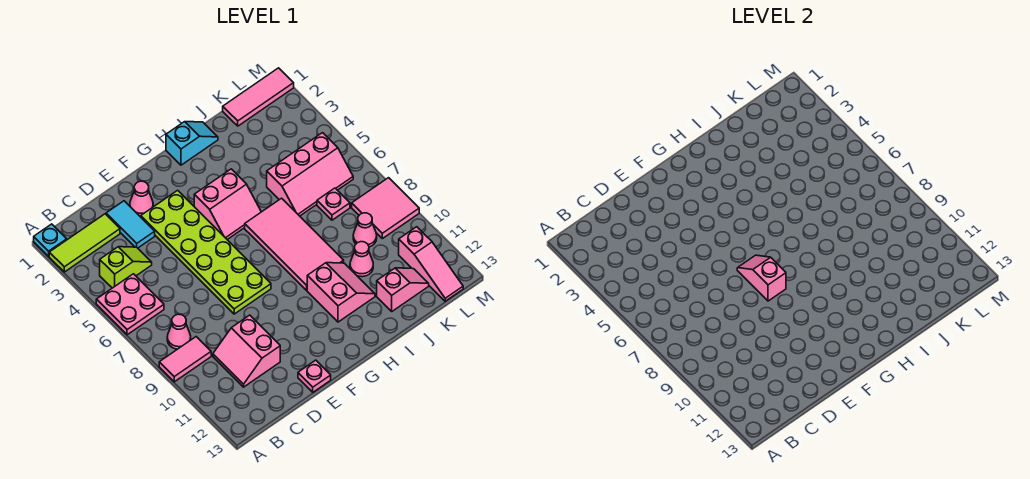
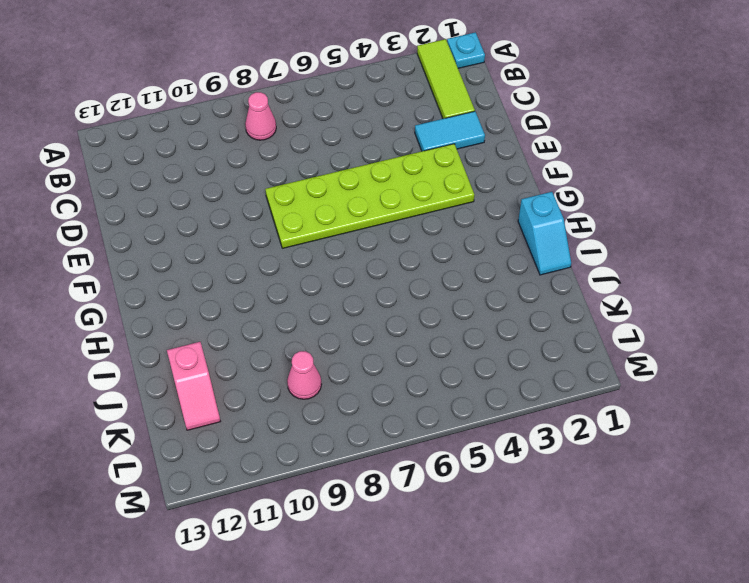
none -> pink 2x2 plate [96,274,164,335]
none -> pink 1x2 tile [159,337,211,382]
none -> lime 1x2 slope [100,247,152,288]

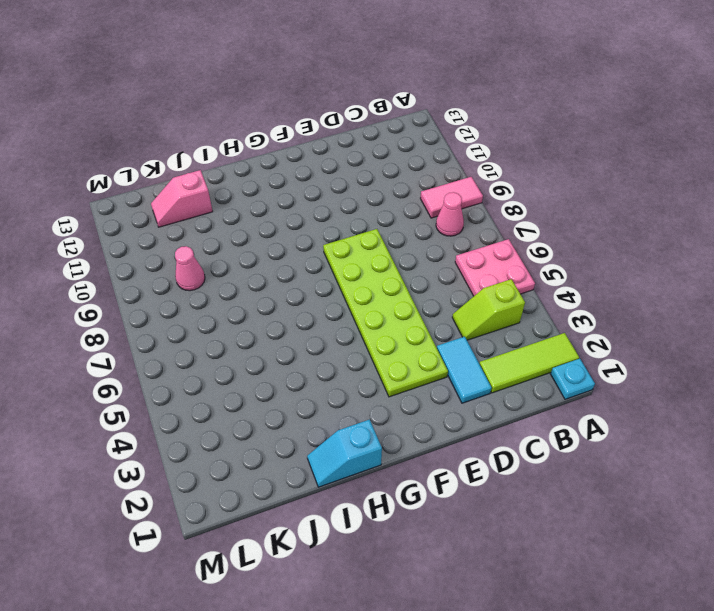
none -> pink 2x2 slope [213,315,280,387]
none -> pink 1x1 cone [130,181,153,216]
none -> pink 1x1 plate [298,360,331,392]

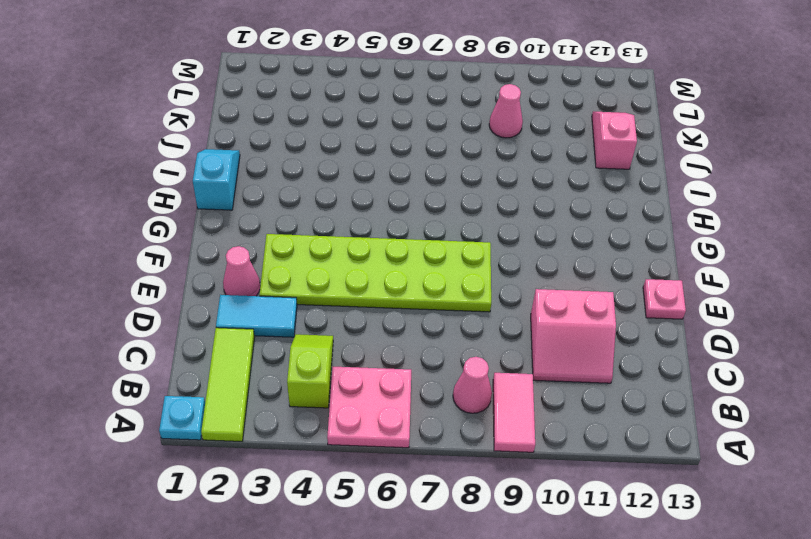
none -> pink 2x2 slope [194,169,261,239]
none -> pink 2x4 tile [245,198,344,290]
none -> pink 2x2 slope [307,263,375,322]

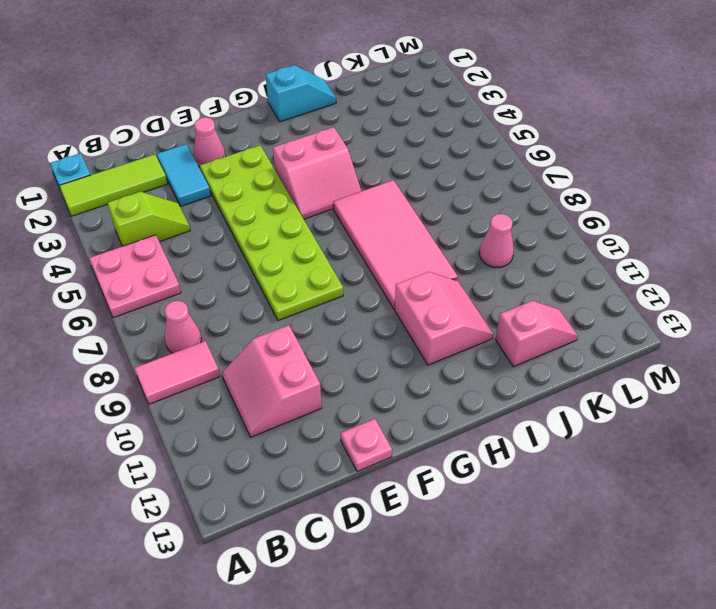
none -> pink 2x3 slope [267,133,353,216]
none -> pink 1x1 cone [350,242,373,277]
none -> pink 1x3 tile [223,68,294,126]

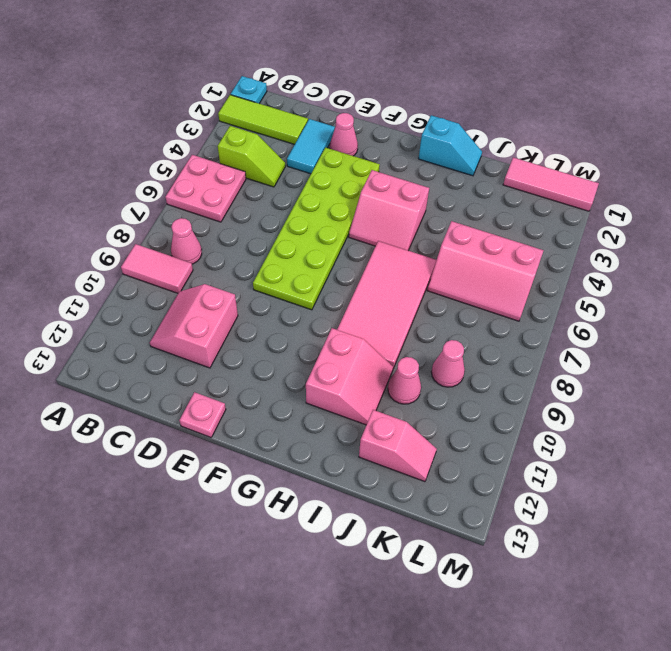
none -> pink 1x1 plate [317,188,350,220]
none -> pink 2x2 tile [352,178,419,239]
none -> pink 1x3 slope [399,227,463,301]

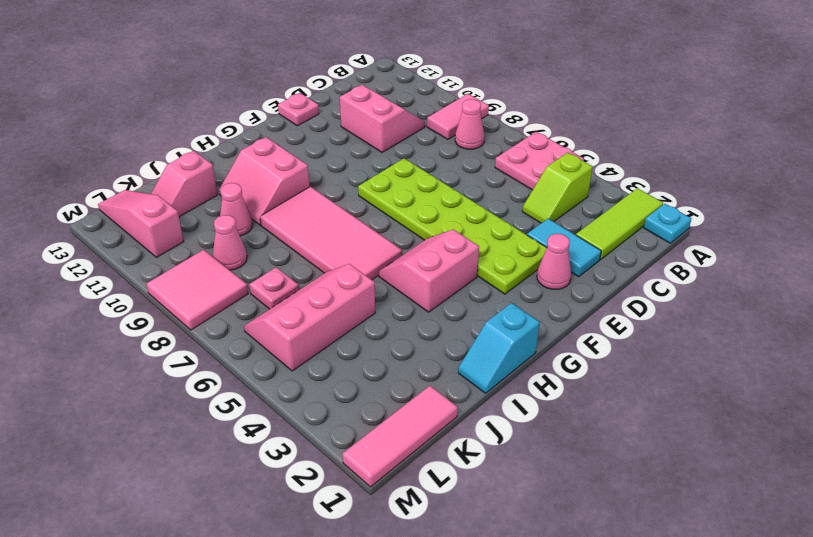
none -> pink 1x2 slope [737,255,786,301]

